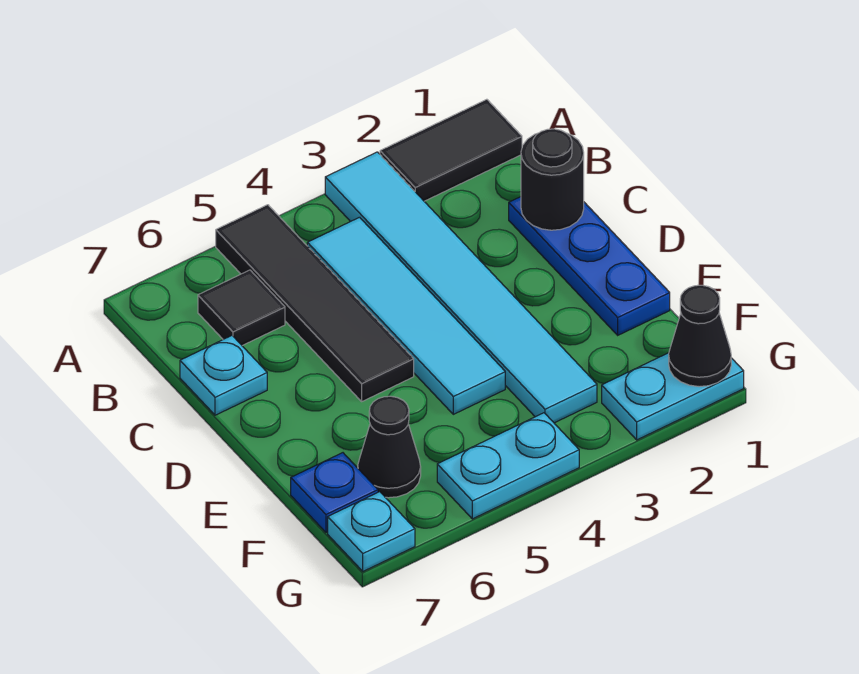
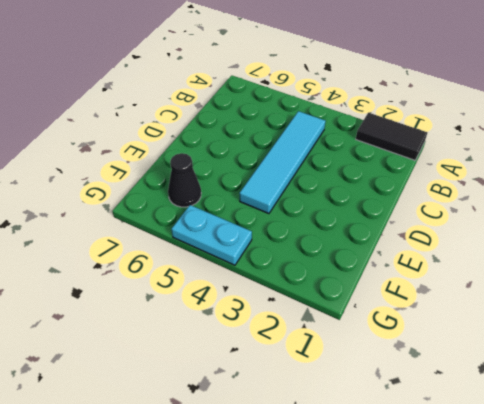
none -> cyan 1x6 tile [325,152,597,423]
none -> black 1x4 tile [216,205,414,401]
none -> black 1x1 tile [198,270,285,346]

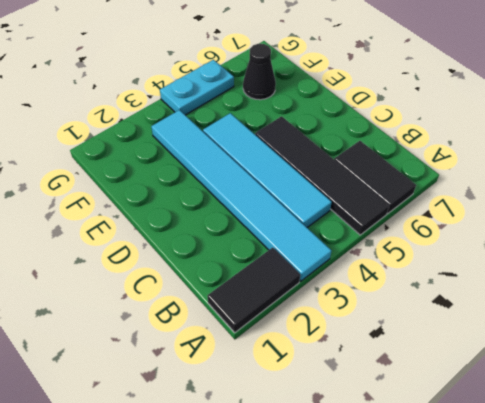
black 1x2 tile [334,141,416,213] -> black 1x1 tile [198,270,285,346]
none -> blue 1x3 plate [509,197,670,335]
none -> cyan 1x1 plate [180,336,267,415]
none -> blue 1x1 plate [291,453,378,532]

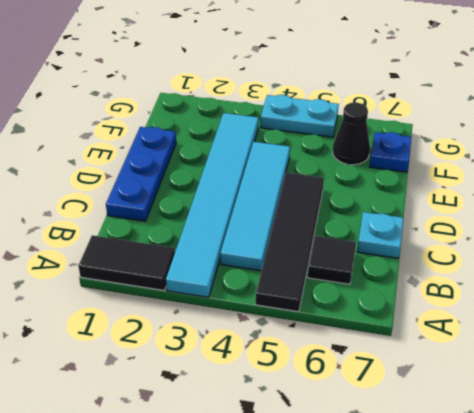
none -> cyan 1x2 plate [602,353,744,440]
none -> cyan 1x1 plate [328,492,415,571]
none -> black 1x1 round brick [521,129,584,230]

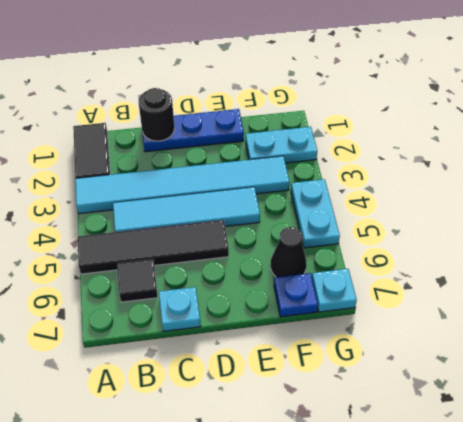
cyan 1x2 plate [246,127,317,163] -> cyan 1x2 plate turned to [602,353,744,440]
none -> black 1x1 cone [669,285,731,387]

